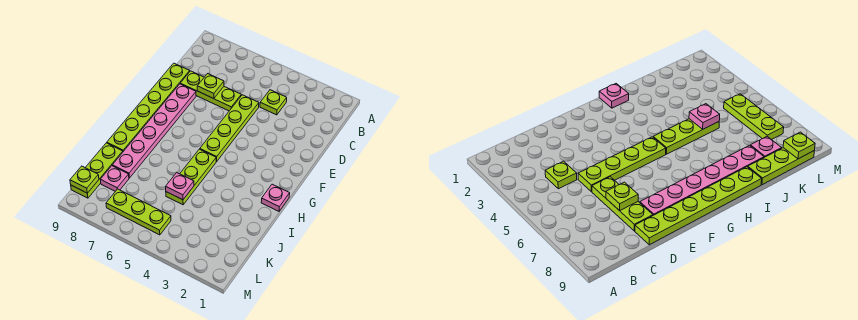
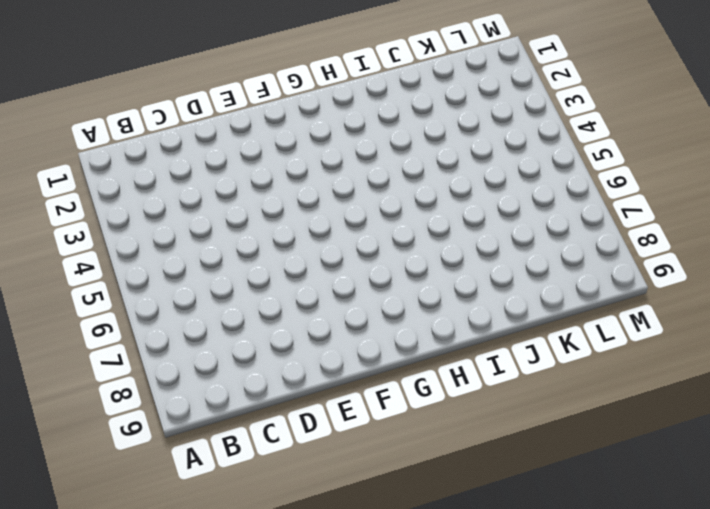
none -> lime 1x1 plate [260,90,287,115]
none -> lime 1x4 plate [200,95,259,161]
none -> lime 1x3 plate [180,71,241,111]

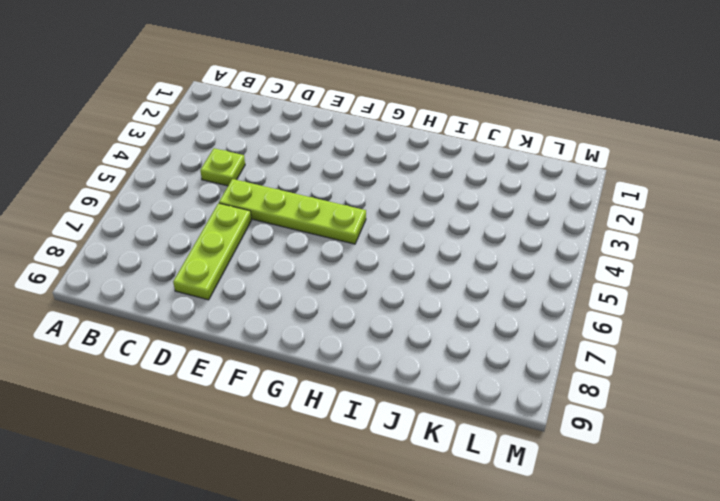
none -> lime 1x6 plate [107,63,190,151]
none -> pink 1x6 plate [112,84,196,178]
none -> pink 1x1 plate [261,184,290,211]

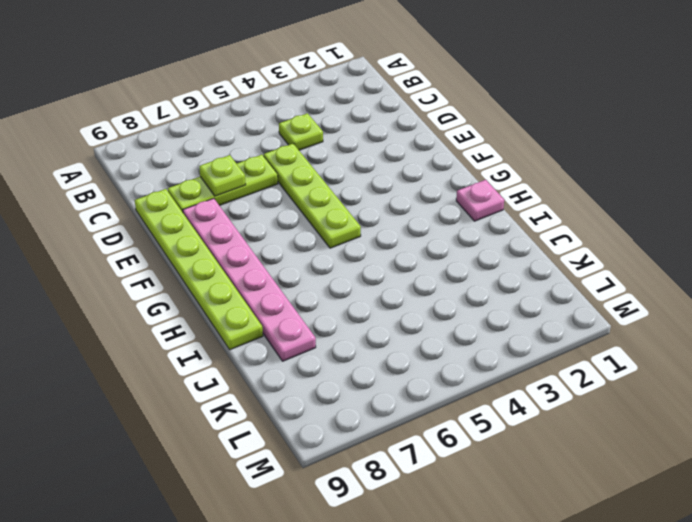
none -> lime 1x3 plate [166,149,217,205]
none -> lime 1x3 plate [71,143,123,198]
none -> pink 1x1 plate [100,166,129,191]

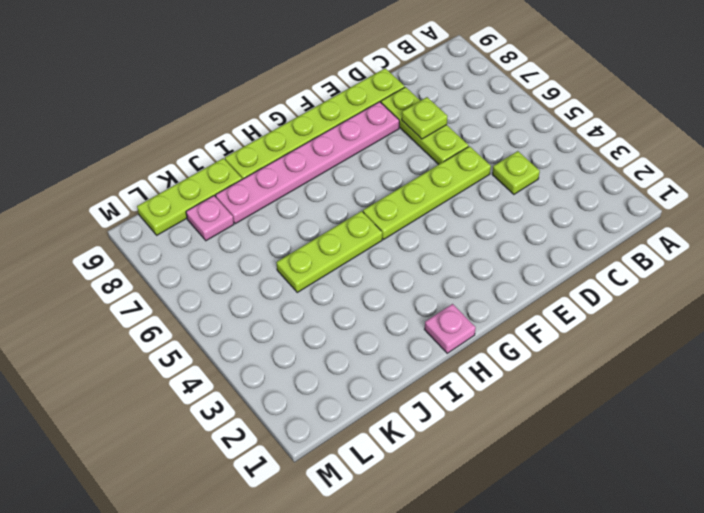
none -> lime 1x3 plate [106,189,171,235]
none -> pink 1x1 plate [166,173,194,200]
none -> lime 1x1 plate [70,166,99,193]

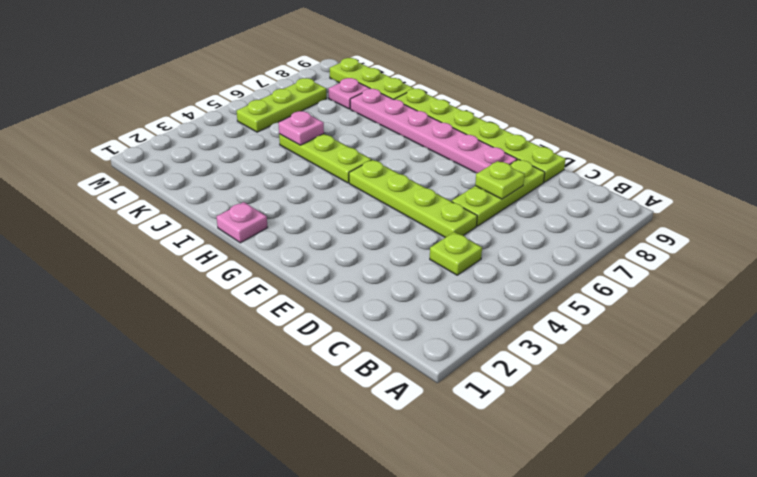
none -> lime 1x1 plate [70,166,99,193]

